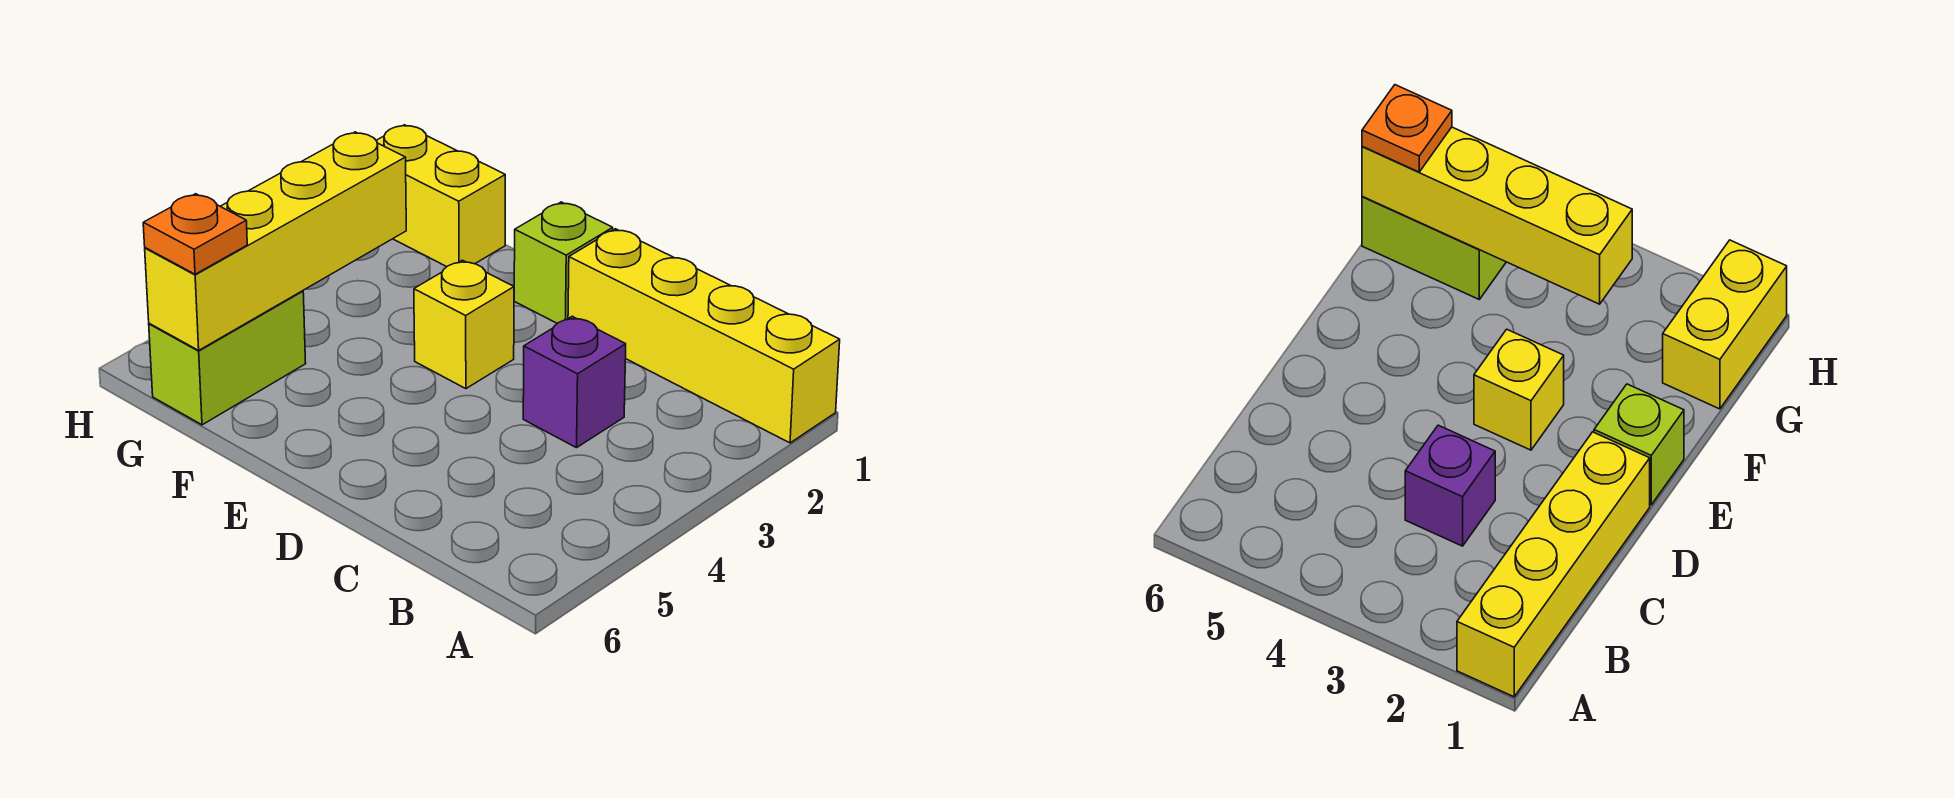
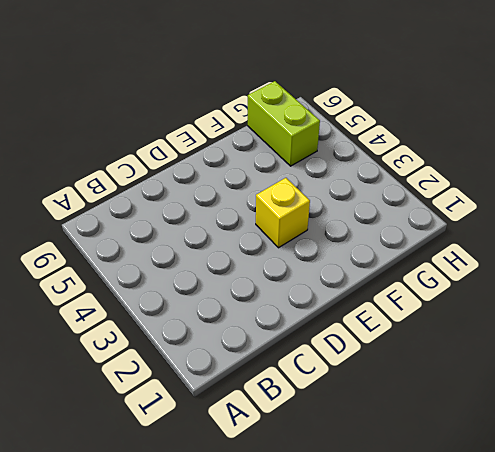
none -> yellow 1x4 brick [568,229,840,443]
none -> purple 1x1 brick [523,316,626,448]

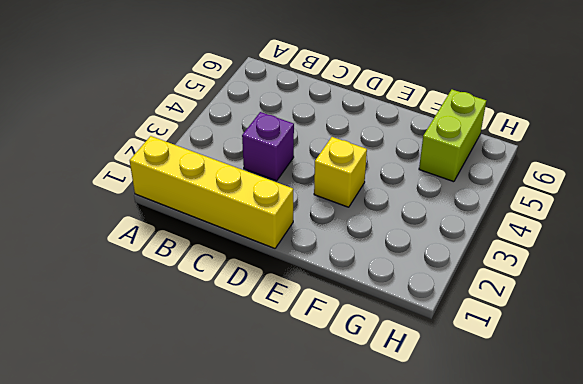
none -> lime 1x1 brick [514,202,613,323]
none -> yellow 1x2 brick [376,125,505,267]

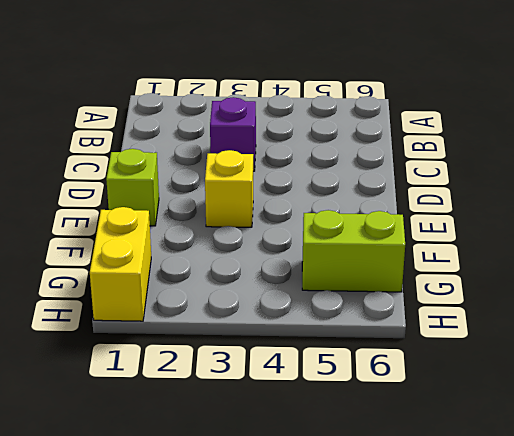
none -> yellow 1x4 brick [568,229,840,443]
none -> yellow 1x4 brick [145,132,406,350]

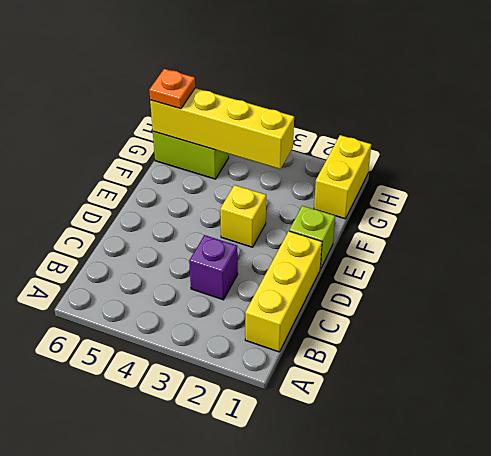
yellow 1x3 brick [245,231,322,352] -> yellow 1x4 brick [568,229,840,443]

